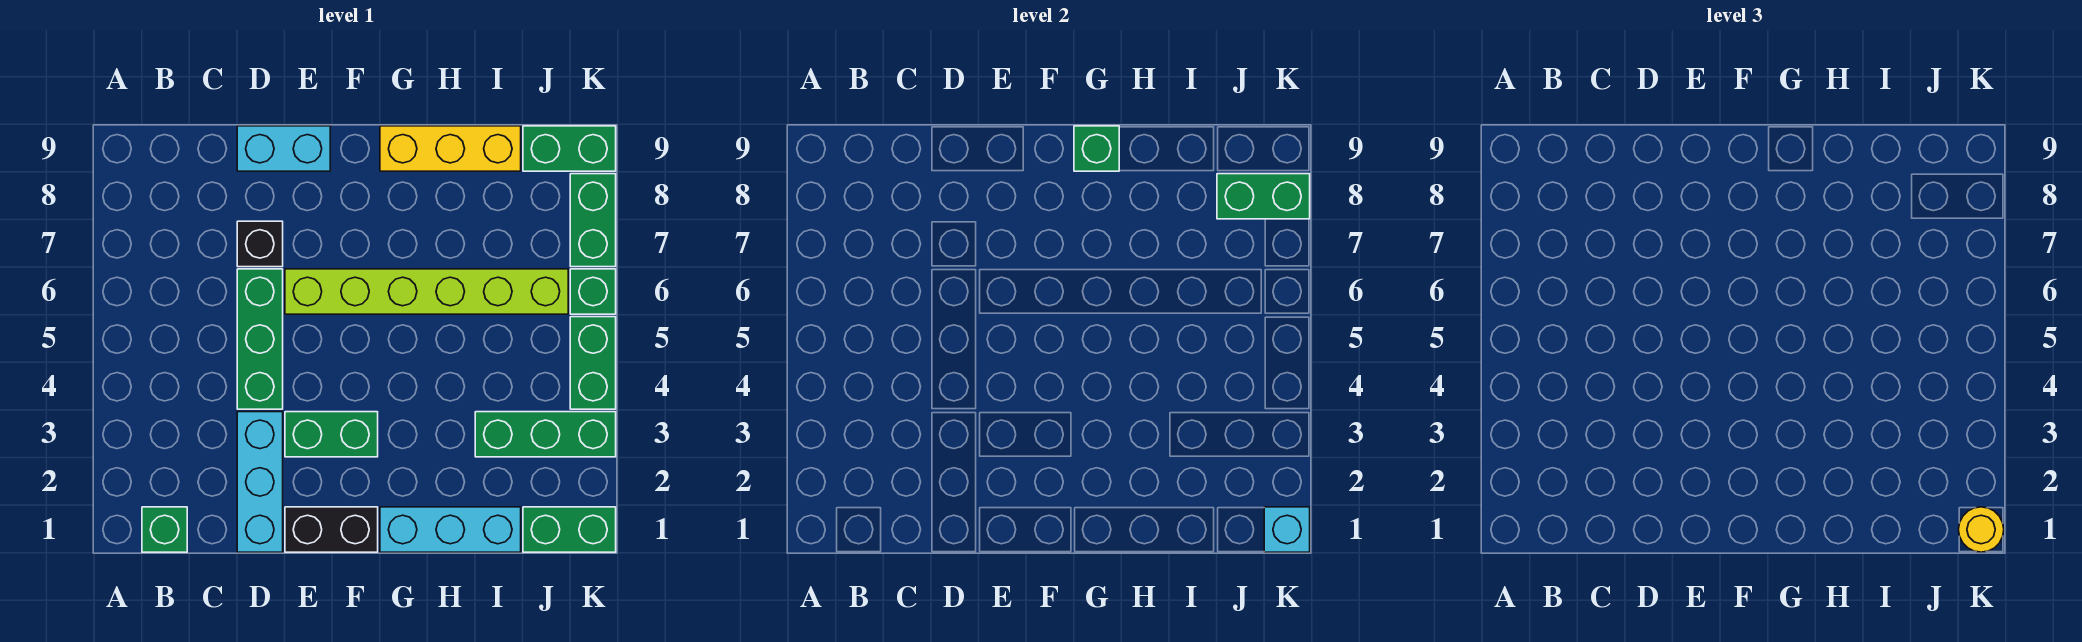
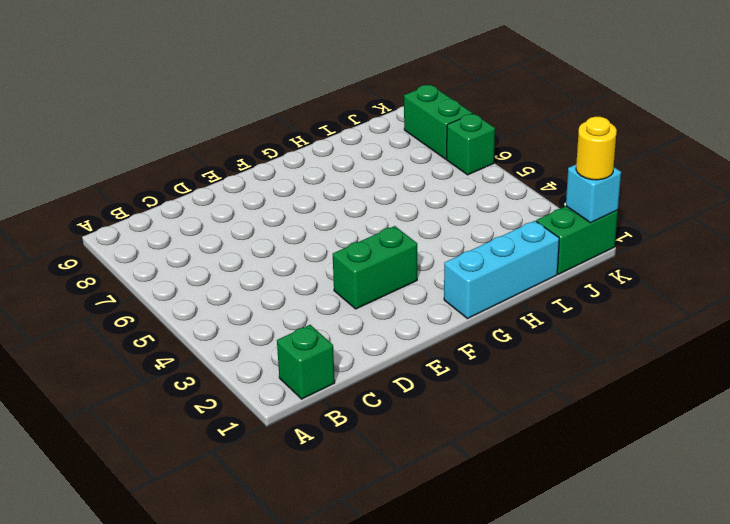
none -> cyan 1x3 brick [237,412,283,552]
none -> green 1x3 brick [237,269,283,409]
none -> black 1x1 brick [237,221,283,267]

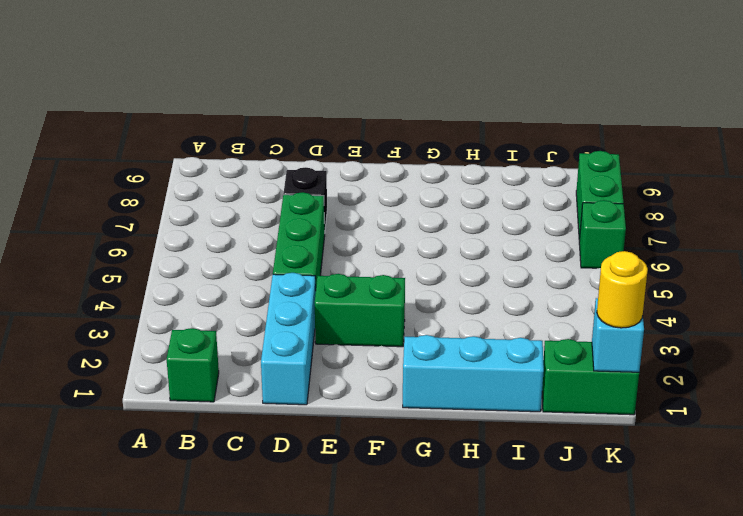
none -> cyan 1x2 brick [237,126,330,171]
none -> black 1x2 brick [285,507,378,552]
none -> lime 1x6 brick [285,269,568,314]

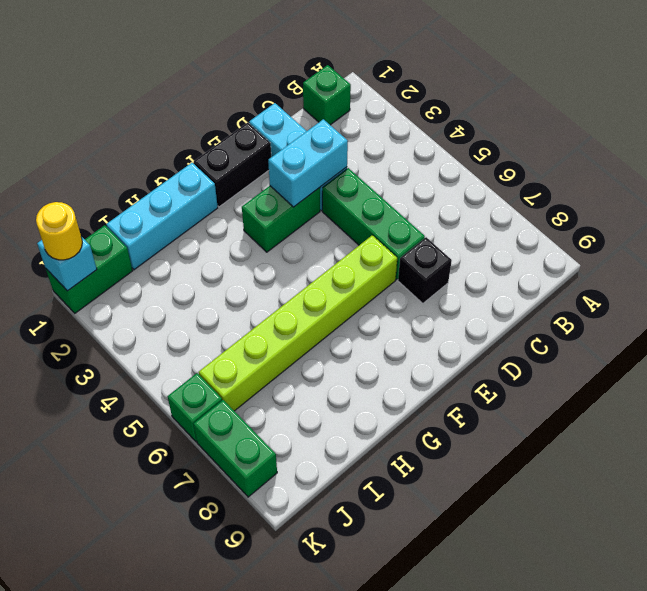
cyan 1x2 brick [268,119,348,207] -> cyan 1x2 brick moved to [237,126,330,171]
none -> yellow 1x3 brick [380,126,521,171]
none -> green 1x3 brick [475,412,616,457]
none -> green 1x2 brick [523,126,616,171]

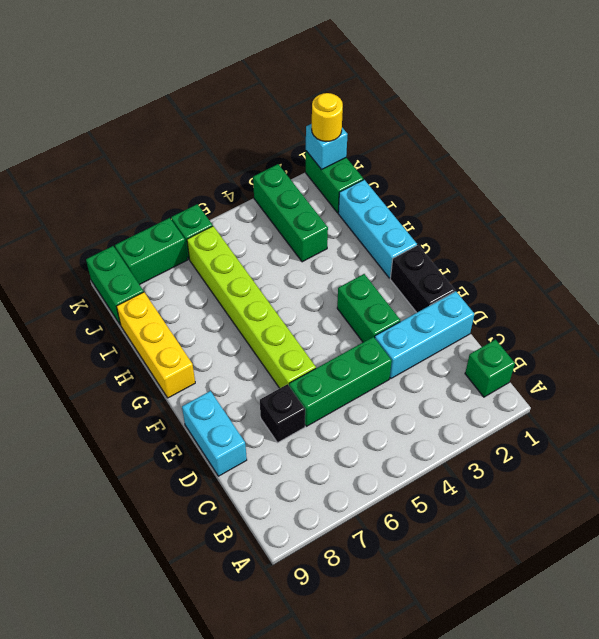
none -> green 1x2 brick [570,317,616,409]
none -> green 1x1 brick [1074,126,1119,171]
none -> green 1x2 brick [1217,174,1310,219]

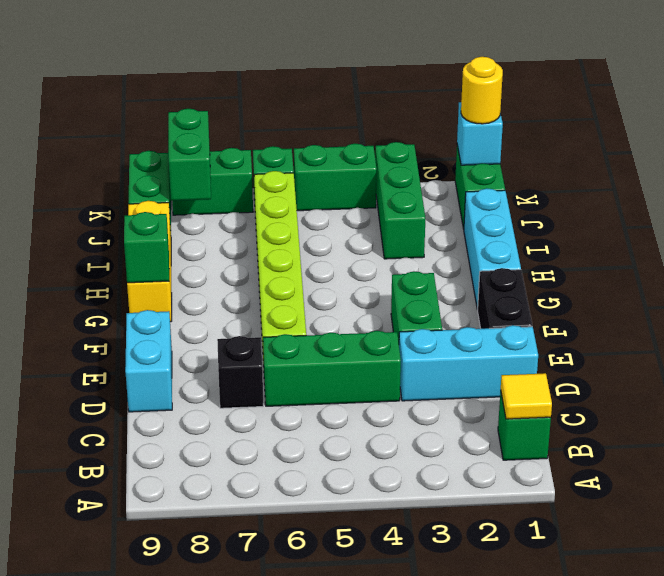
yellow 1x1 tile [501,373,552,419] -> none

